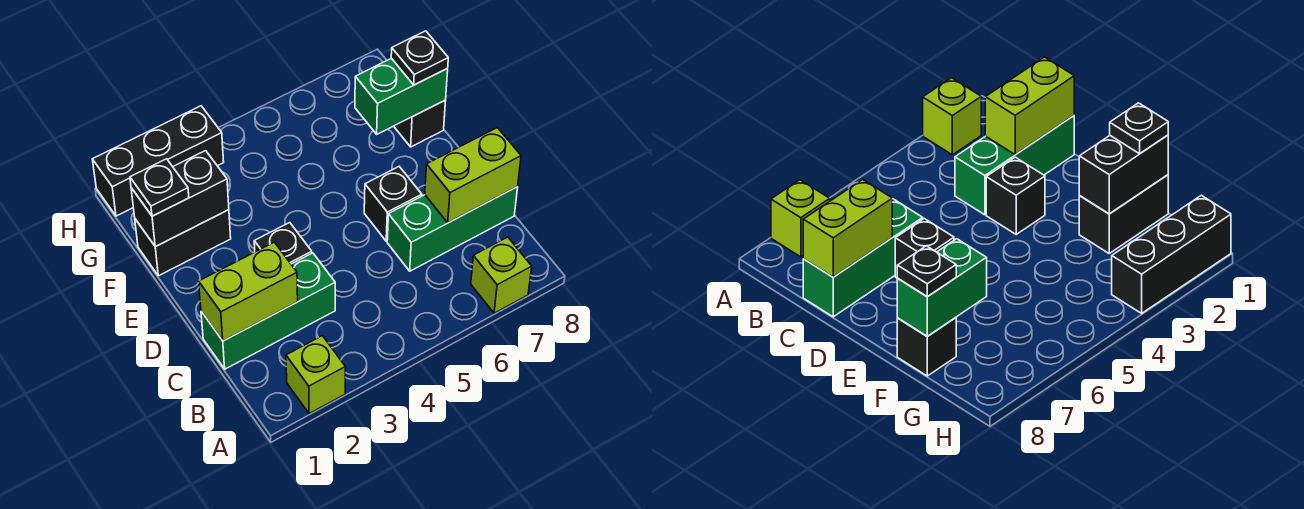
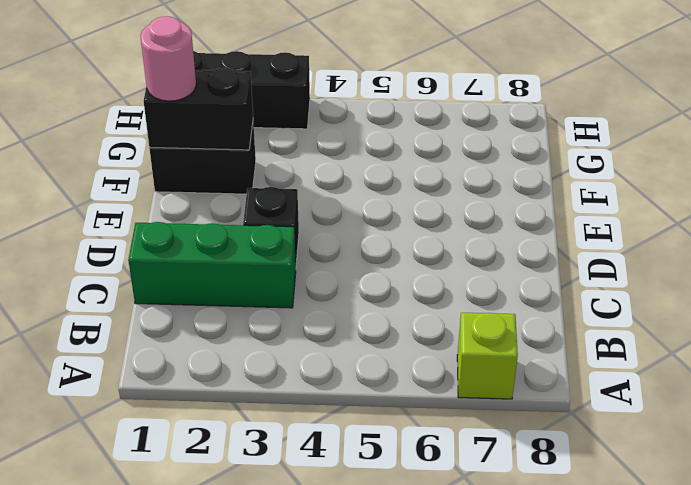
pink 1x1 round brick [141,16,196,101] -> black 1x1 plate [130,159,189,216]
none -> lime 1x1 brick [286,336,346,414]
none -> green 1x3 brick [387,187,518,271]
none -> black 1x1 brick [364,167,422,241]

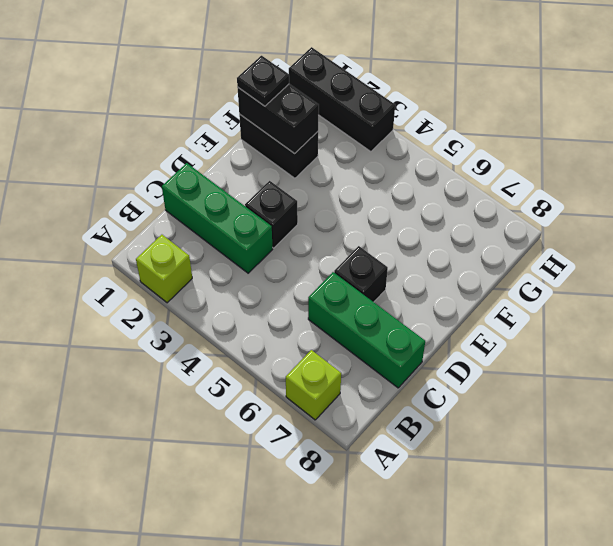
none -> black 1x1 brick [394,100,446,147]
none -> lime 1x2 brick [199,242,298,341]
none -> lime 1x2 brick [425,128,521,223]

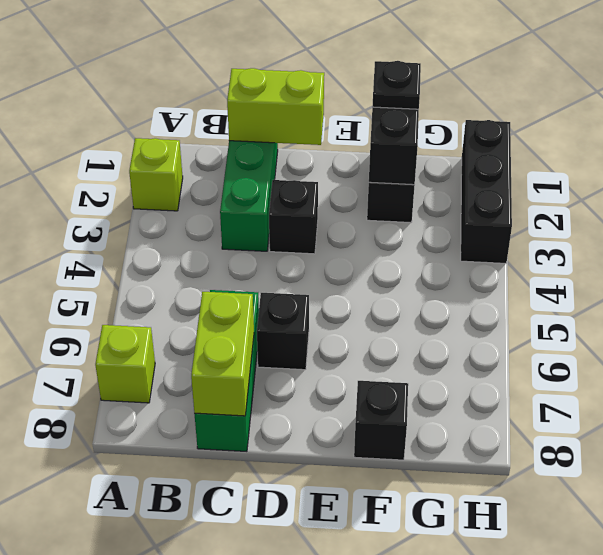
lime 1x2 brick [227,68,324,145] -> lime 1x2 brick turned to [199,242,298,341]
none -> green 1x2 brick [355,58,448,134]
none -> black 1x1 plate [391,31,448,85]

